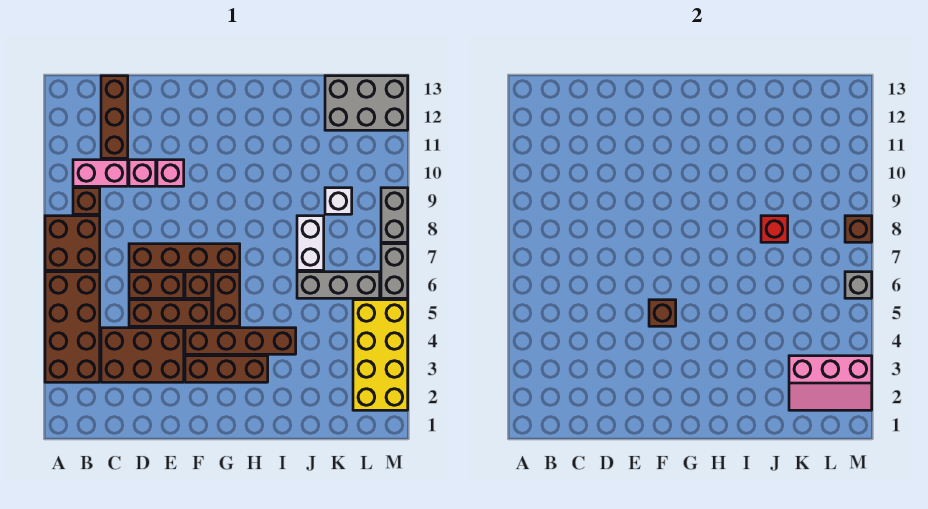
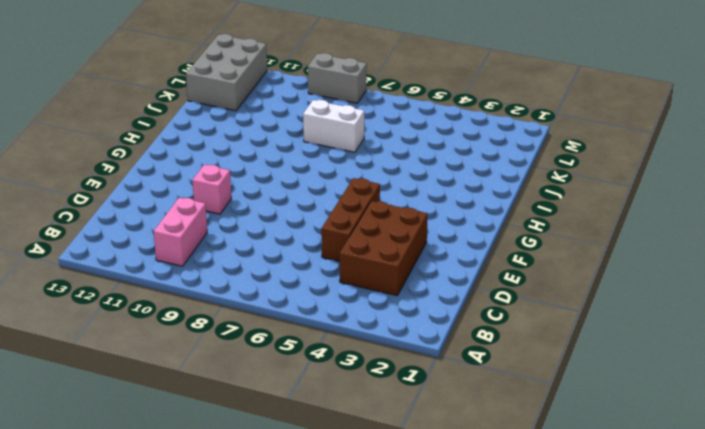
none -> brown 2x4 brick [45,272,100,382]
none -> brown 2x2 brick [45,216,100,270]
none -> brown 1x1 brick [73,188,100,214]

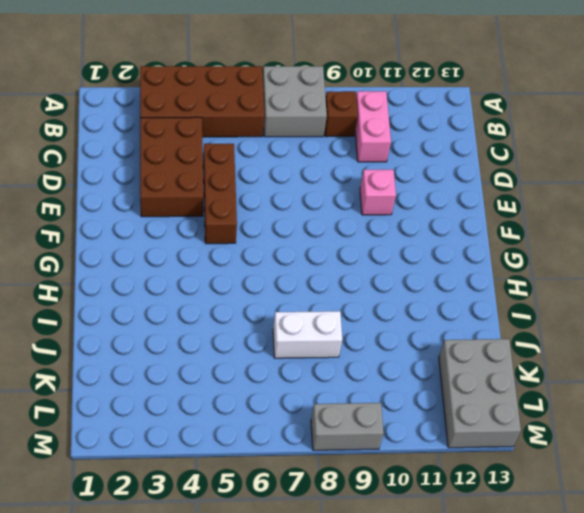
grey 2x2 brick [263,66,327,137] -> brown 2x2 brick [45,216,100,270]
none -> brown 1x3 brick [101,76,128,158]
none -> brown 1x2 brick [129,272,184,298]
none -> brown 1x4 brick [129,244,240,270]

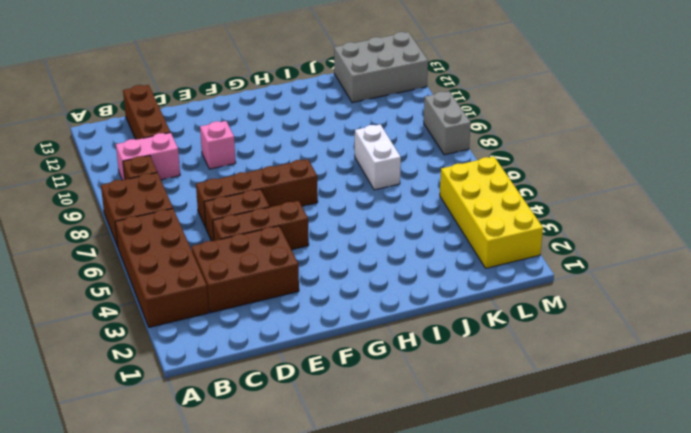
none -> pink 1x1 brick [129,160,156,186]
none -> brown 1x3 brick [185,356,268,382]
none -> brown 1x4 brick [185,328,296,354]

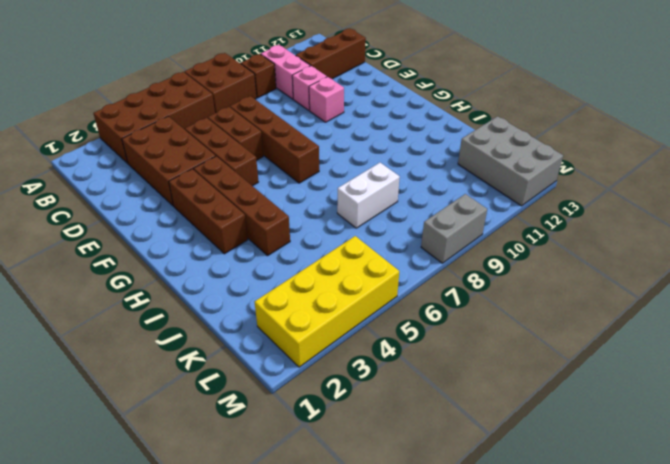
none -> brown 1x1 brick [185,272,212,298]
none -> brown 1x2 brick [213,272,240,326]
none -> grey 1x3 brick [297,272,380,298]

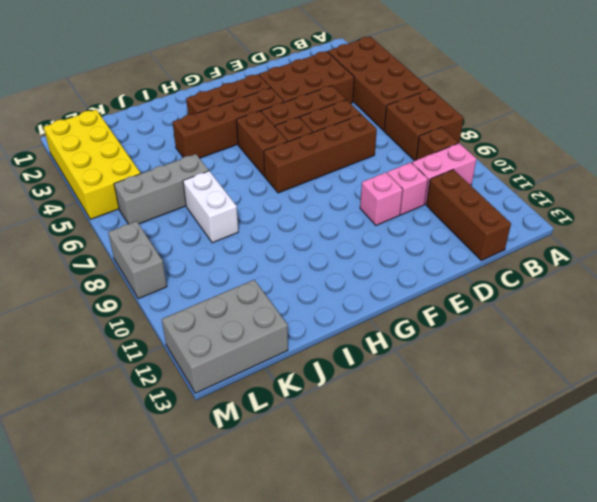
none -> white 1x1 brick [325,188,352,214]
none -> grey 1x2 brick [381,244,408,298]
none -> brown 1x1 brick [649,300,676,326]

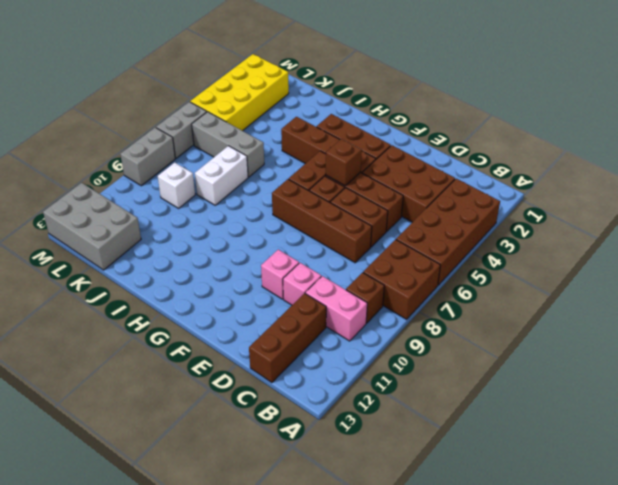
none -> red 1x1 brick [761,216,788,242]
none -> pink 2x3 slope [789,356,872,410]
none -> grey 1x1 brick [845,272,872,298]

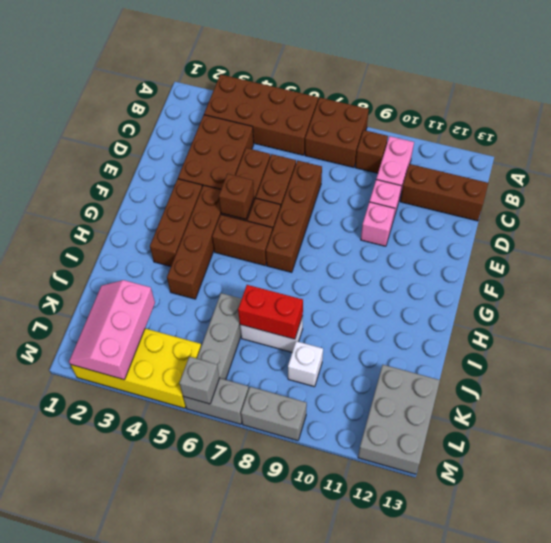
red 1x2 brick [238,285,303,339] -> red 1x1 brick [761,216,788,242]
none -> brown 1x1 brick [845,216,872,242]

